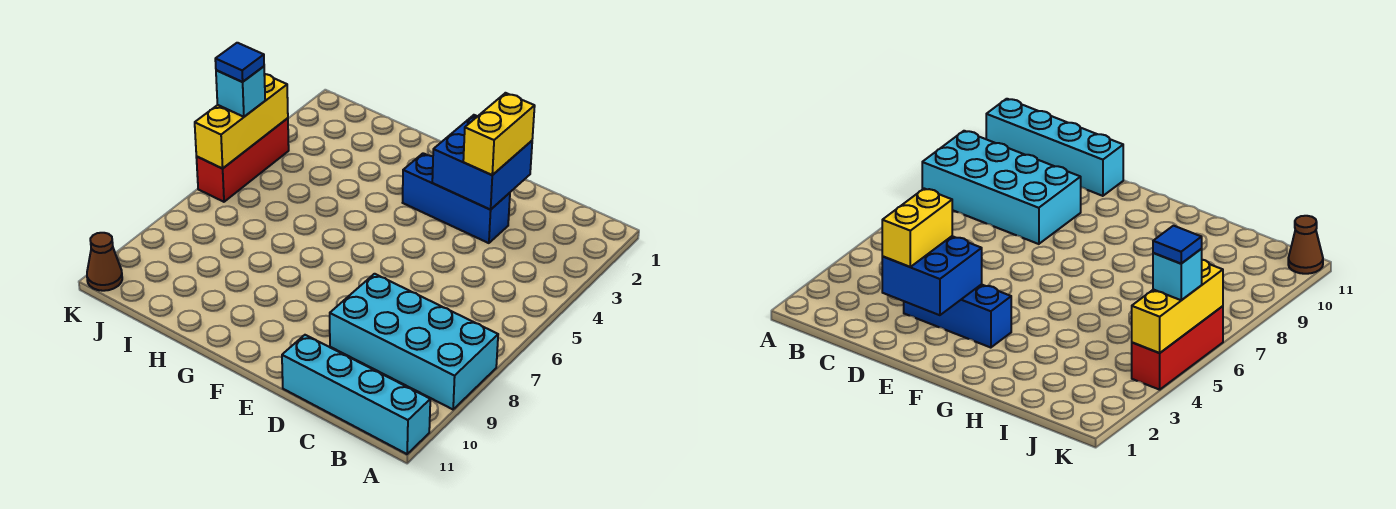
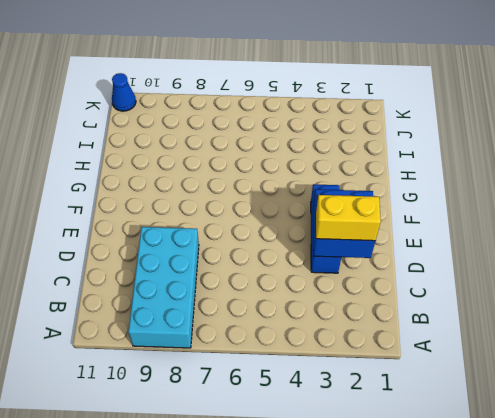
blue 1x1 cone [112,73,136,111] -> brown 1x1 cone [87,233,122,291]
none -> cyan 1x4 brick [282,335,430,454]
none -> red 1x3 brick [196,118,289,202]

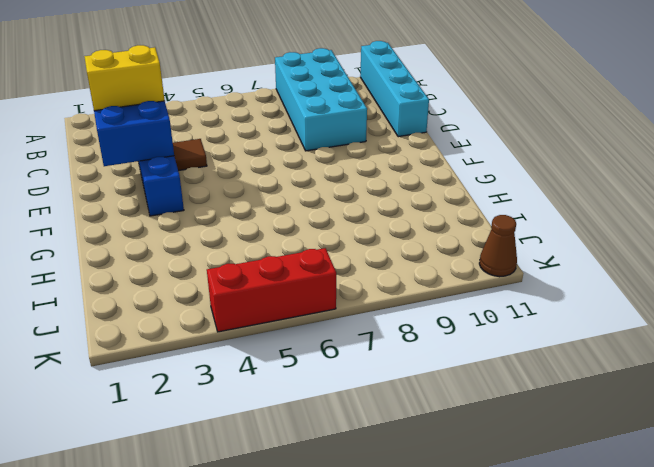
brown 1x1 tile [173,139,207,171] -> none
none -> yellow 1x3 brick [195,74,288,169]
none -> cyan 1x1 brick [216,66,265,117]

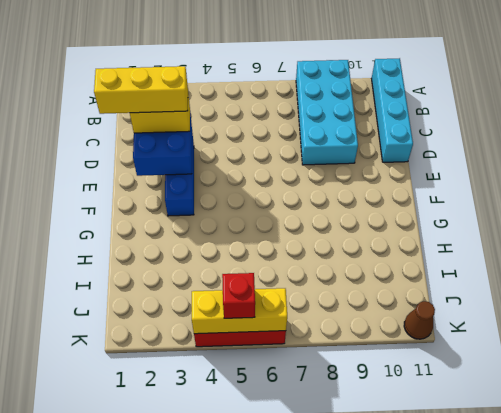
yellow 1x3 brick [94,66,188,114] -> none
red 1x1 brick [222,273,255,318] -> cyan 1x1 brick [216,66,265,117]
none -> blue 1x1 tile [215,43,264,82]

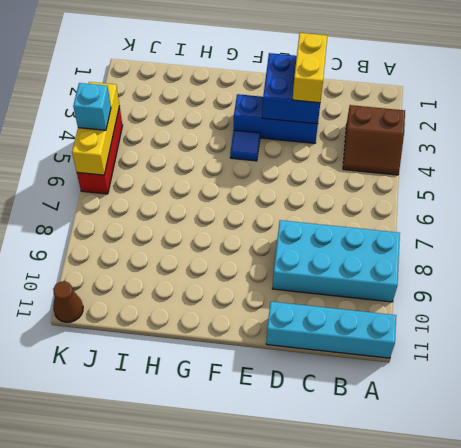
brown 2x2 slope [343,105,405,175] -> none
blue 1x1 tile [230,130,260,161] -> blue 1x1 tile moved to [215,43,264,82]

